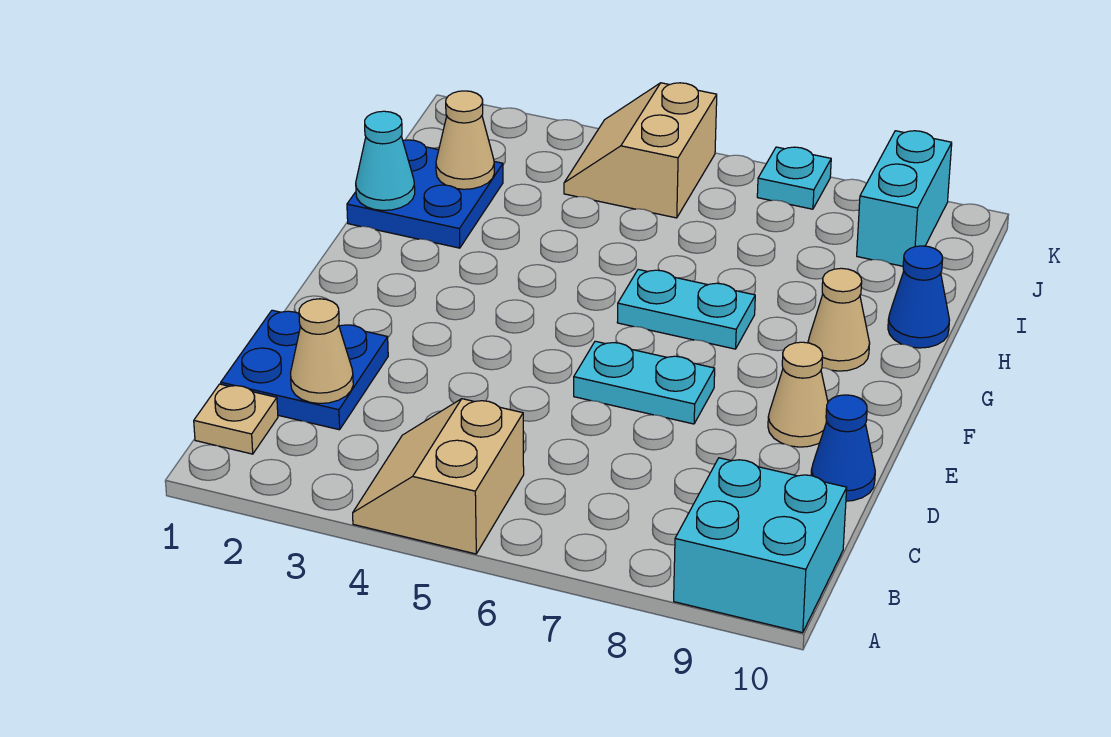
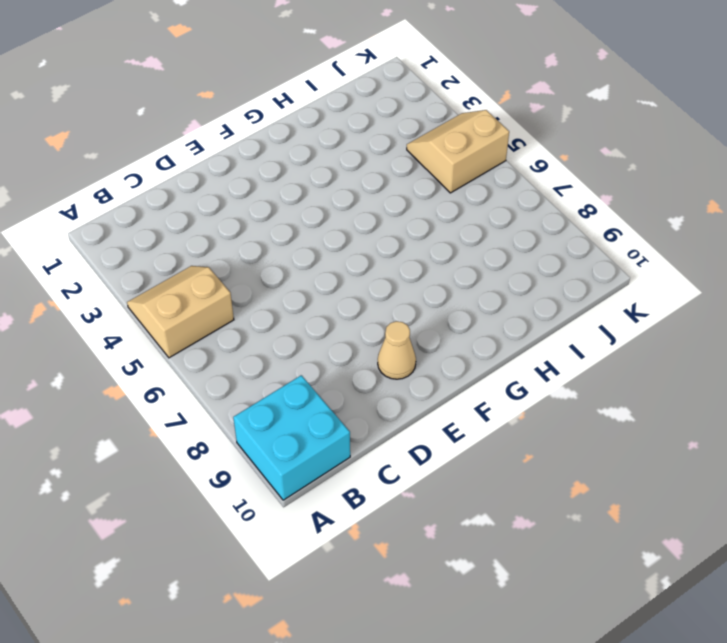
none -> tan 1x1 plate [194,384,278,454]
none -> blue 2x2 plate [221,310,388,430]
none -> blue 1x1 cone [811,395,875,501]

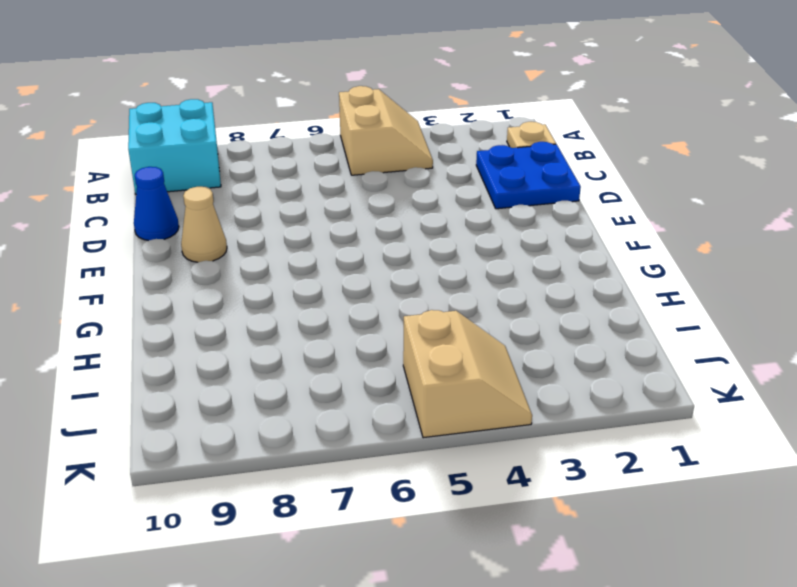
none -> cyan 1x2 plate [574,341,715,424]
none -> cyan 1x2 plate [617,270,755,349]
none -> tan 1x1 cone [808,268,870,371]

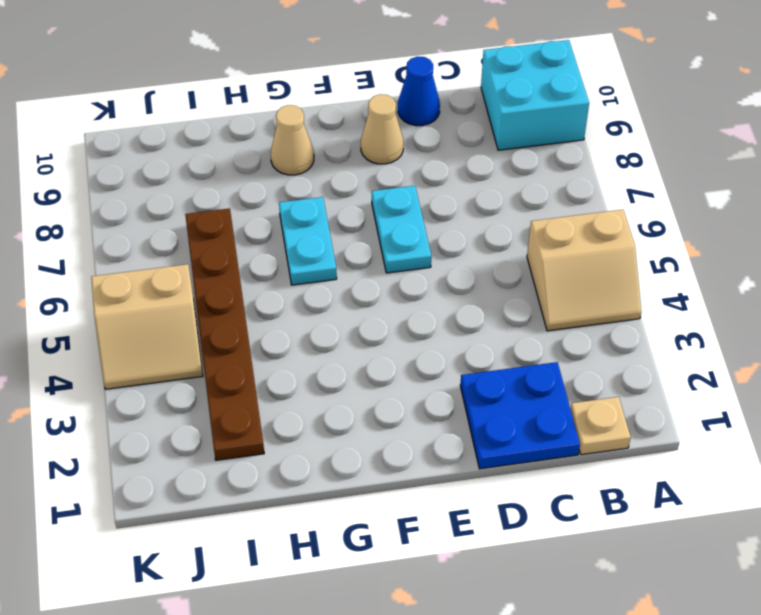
brown 1x6 plate [185,208,264,460] -> blue 2x2 plate [347,140,503,248]
none -> blue 1x1 cone [888,246,949,348]
none -> cyan 1x2 brick [857,131,952,266]
none -> cyan 1x1 plate [757,147,831,209]

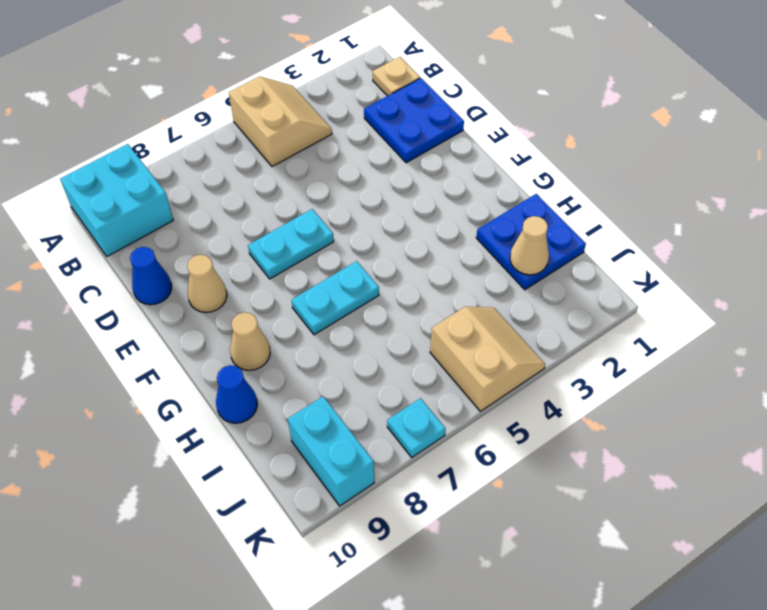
none -> tan 1x1 cone [290,299,353,404]
none -> cyan 1x1 cone [356,111,415,210]

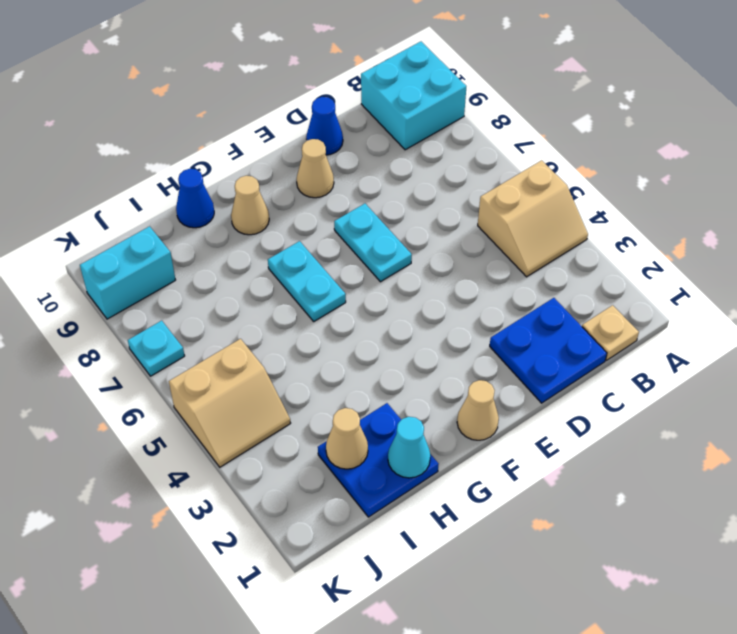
tan 1x1 cone [457,380,499,440] -> tan 1x1 cone moved to [290,299,353,404]

